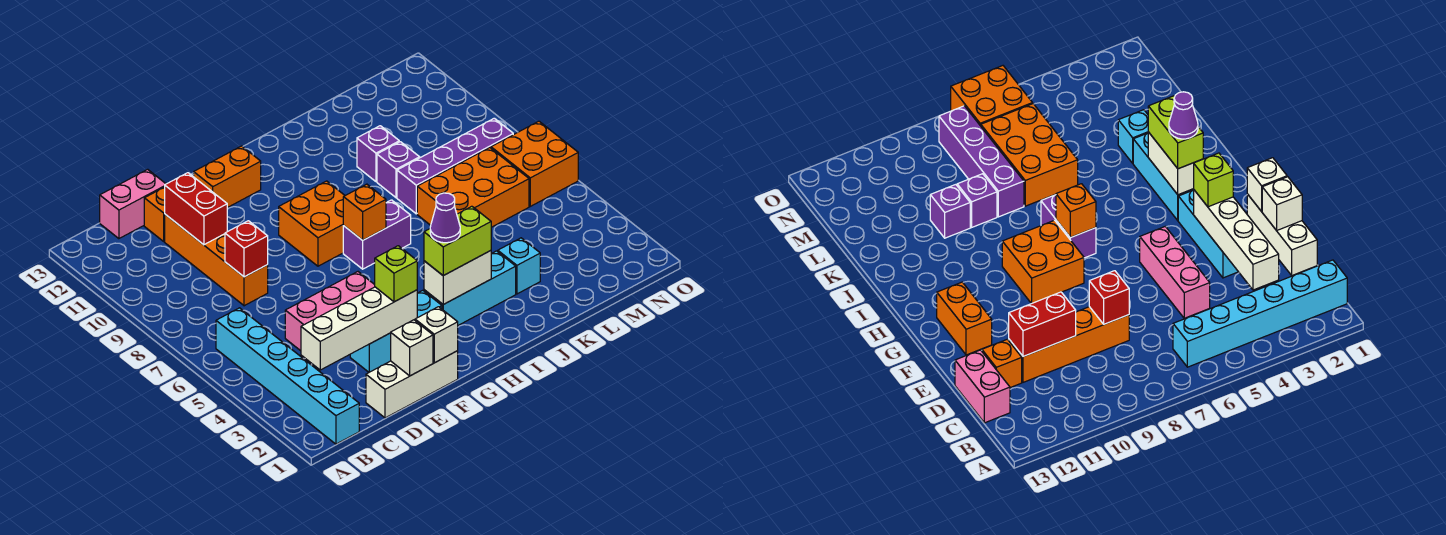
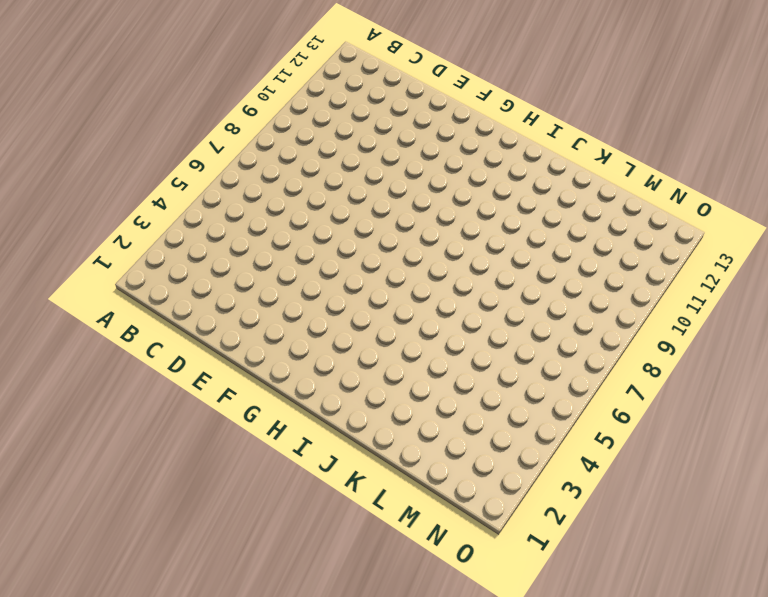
none -> cyan 1x6 brick [216,308,359,444]
none -> pink 1x2 brick [100,169,166,239]
none -> white 1x3 brick [366,351,458,418]

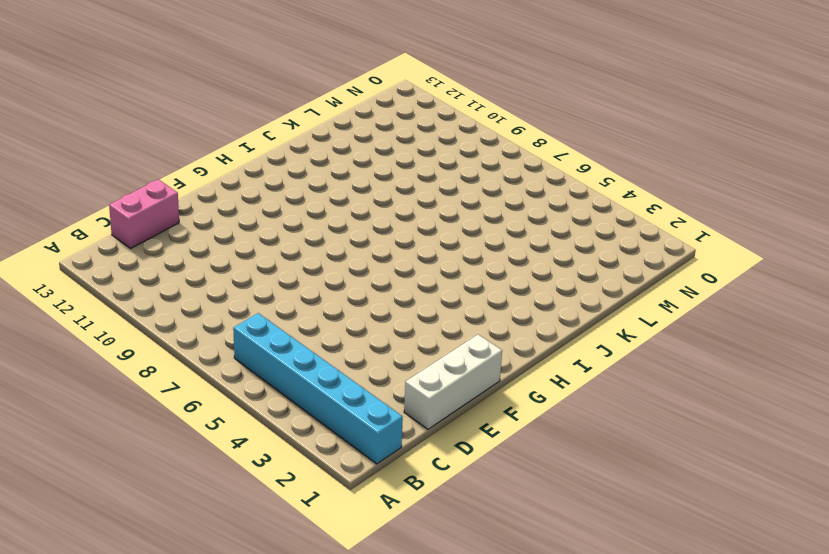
none -> pink 1x3 brick [285,272,375,351]
none -> orange 1x4 brick [165,214,268,306]
none -> orange 1x1 brick [144,187,165,241]

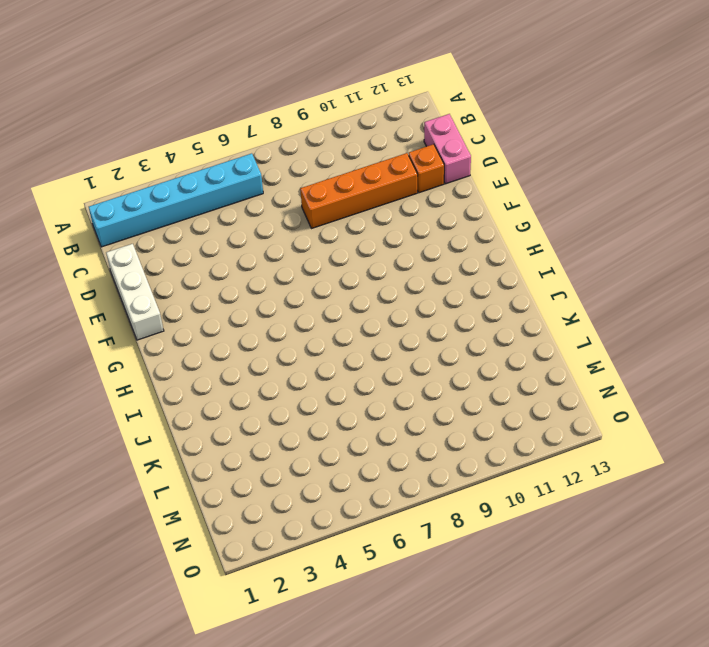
none -> pink 1x3 brick [285,272,375,351]
none -> cyan 1x3 brick [350,290,442,372]
none -> orange 1x2 brick [194,146,261,208]

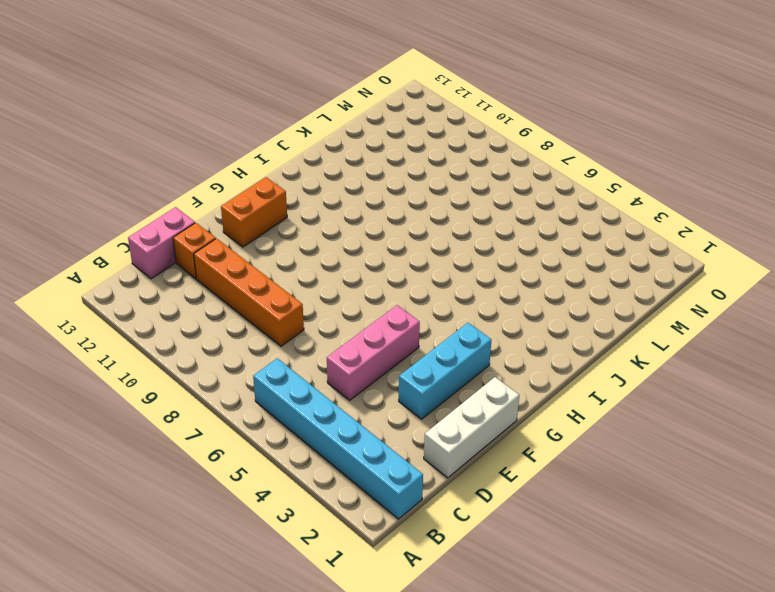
none -> orange 2x2 brick [279,181,345,266]
none -> cyan 1x3 brick [424,251,516,325]
none -> purple 1x2 brick [343,200,411,269]

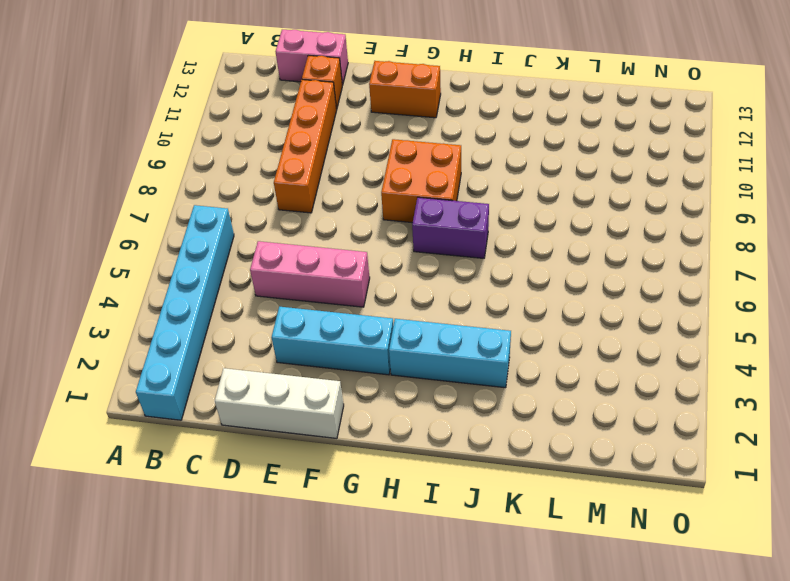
none -> cyan 1x1 brick [498,238,540,294]
none -> orange 2x3 brick [417,148,529,227]
none -> purple 1x4 brick [397,118,513,214]

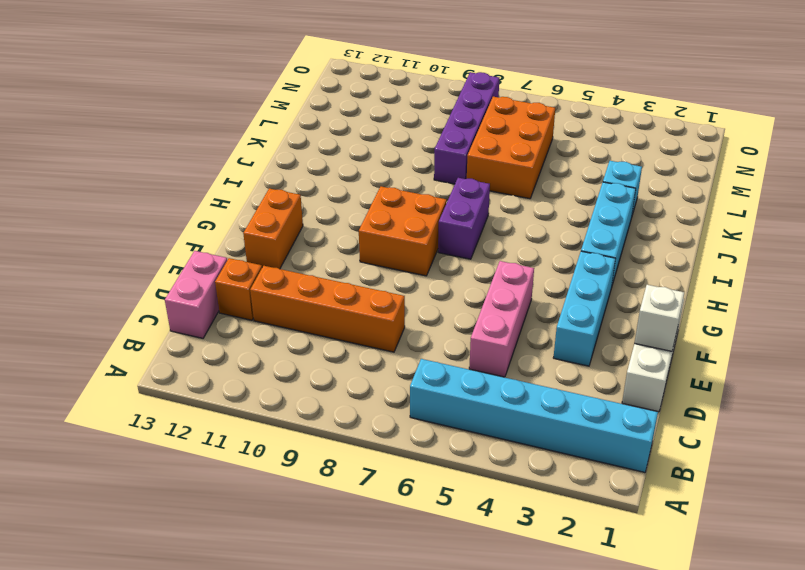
none -> purple 1x1 brick [377,142,420,198]
none -> purple 1x1 brick [357,126,399,182]
none -> orange 2x2 brick [491,121,578,206]

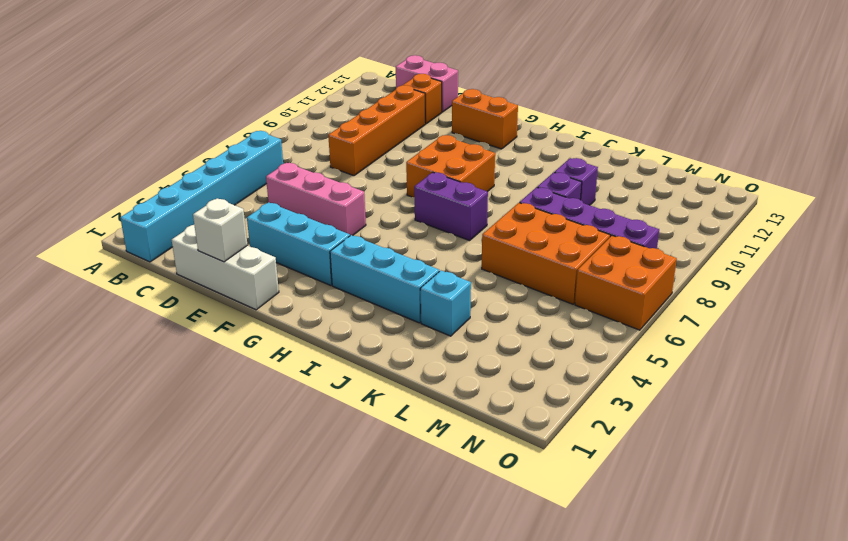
none -> white 1x4 brick [301,287,417,370]
none -> red 1x1 brick [225,221,268,277]
none -> red 1x2 brick [165,173,227,245]

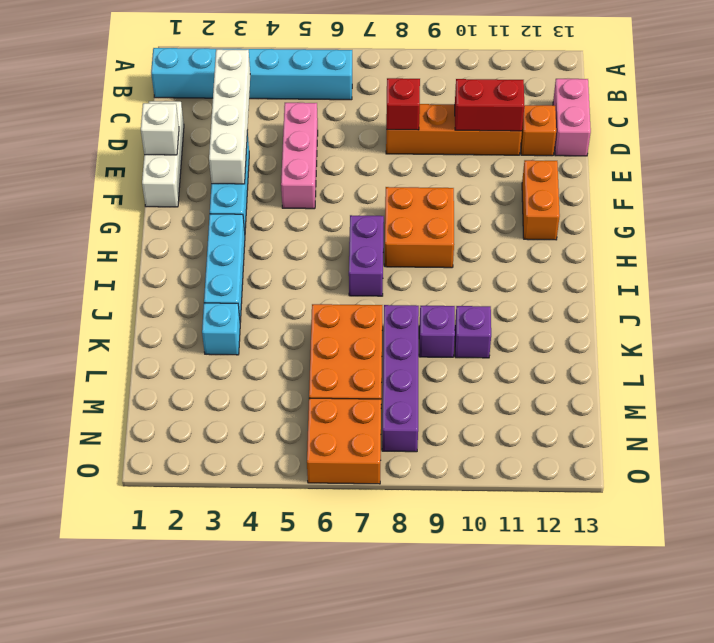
none -> white 1x1 brick [415,307,458,363]
none -> white 1x2 brick [424,251,491,304]
none -> orange 1x1 brick [343,184,386,240]

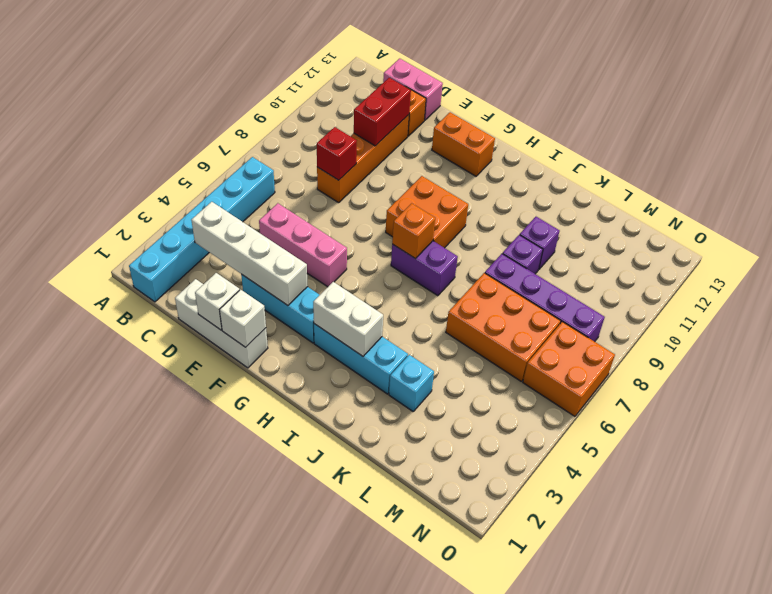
none -> lime 1x1 brick [375,246,417,302]
none -> lime 1x2 brick [424,206,491,276]
none -> purple 1x1 cone [430,193,460,243]

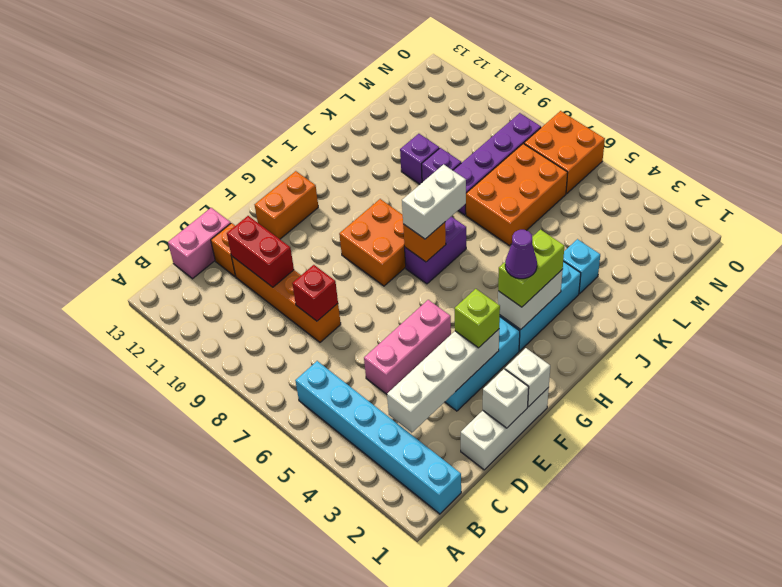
white 1x2 brick [402,164,466,239] -> none

